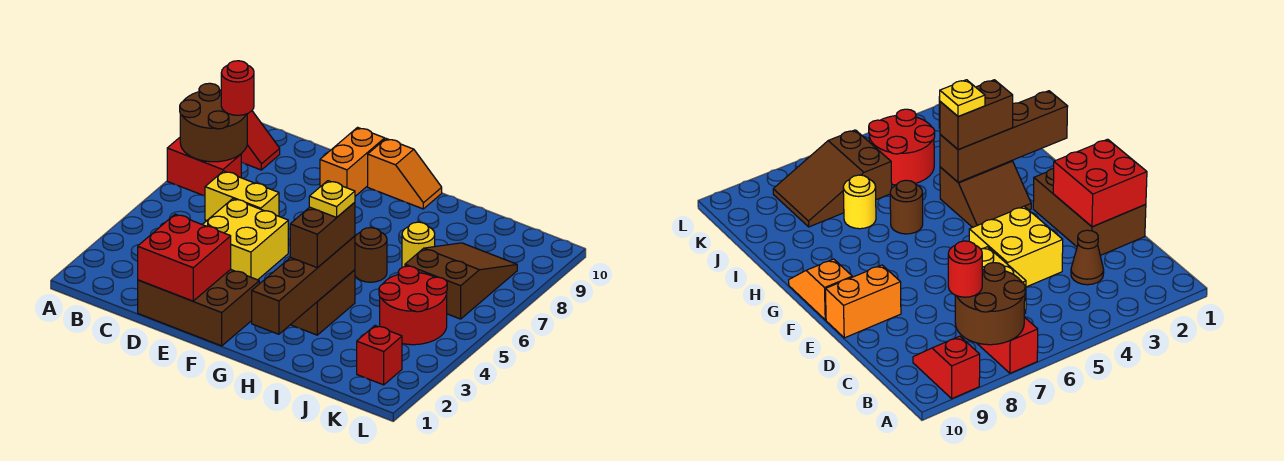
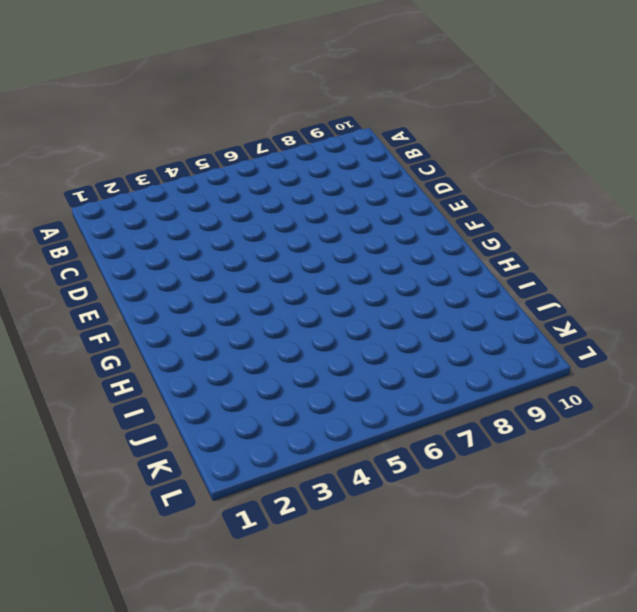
none -> red 1x2 brick [167,138,241,196]
none -> red 1x2 slope [241,111,280,170]
none -> brown 1x1 cone [1071,230,1104,285]

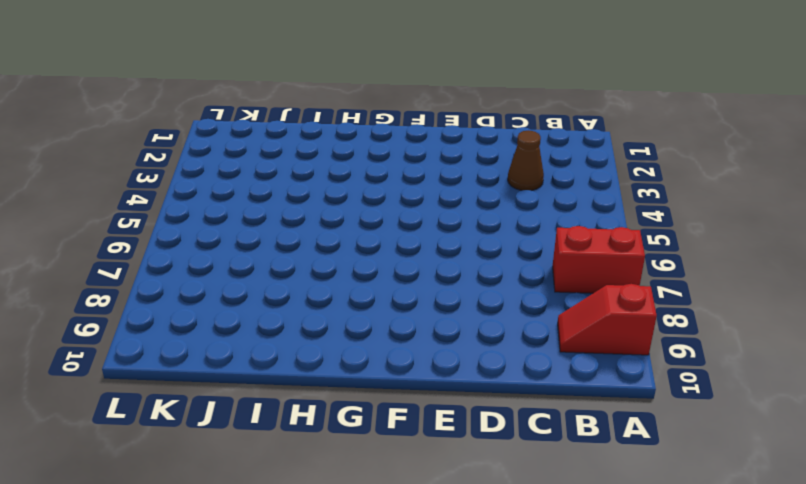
none -> yellow 1x2 brick [205,171,279,221]
none -> brown 2x3 brick [138,269,259,346]
none -> yellow 2x2 brick [202,199,288,280]

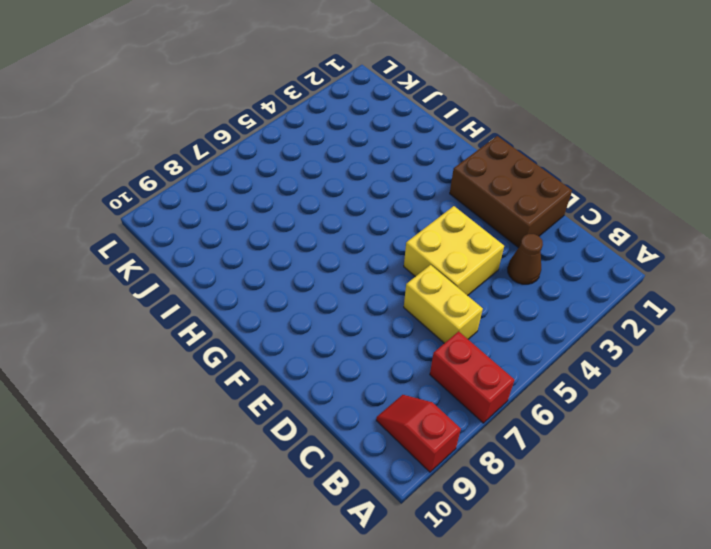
none -> orange 1x2 brick [320,127,385,196]
none -> orange 1x2 slope [368,139,442,209]
none -> brown 2x2 slope [291,270,355,335]

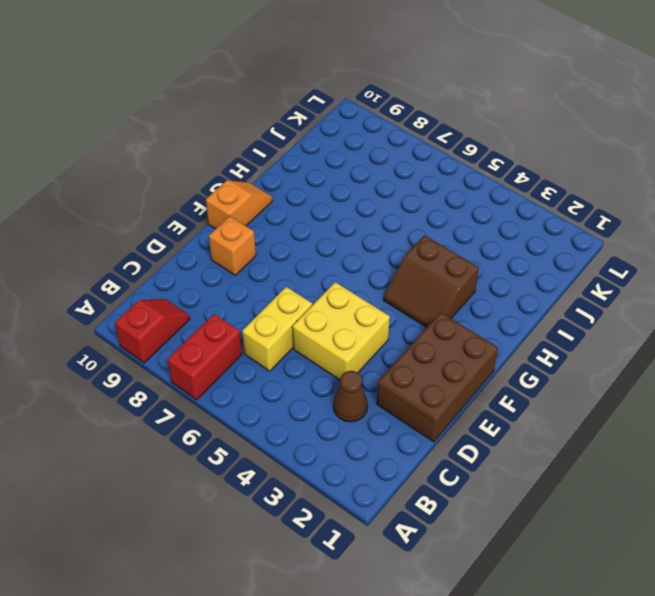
orange 1x1 brick [209,216,256,275] -> orange 1x2 brick [320,127,385,196]
none -> brown 1x1 round brick [355,228,387,282]
none -> yellow 1x1 round brick [402,222,435,268]
none -> red 2x2 round brick [379,266,447,345]

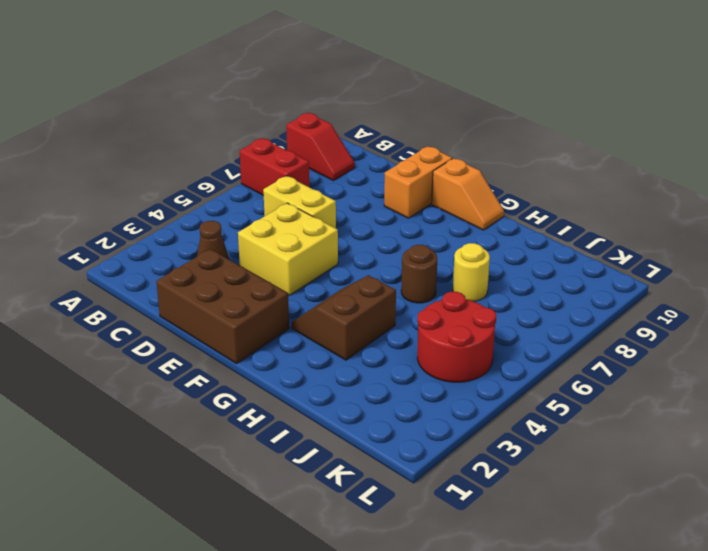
none -> brown 2x3 slope [405,243,517,319]
none -> red 1x1 brick [357,326,402,385]
none -> brown 2x2 round brick [180,83,247,162]

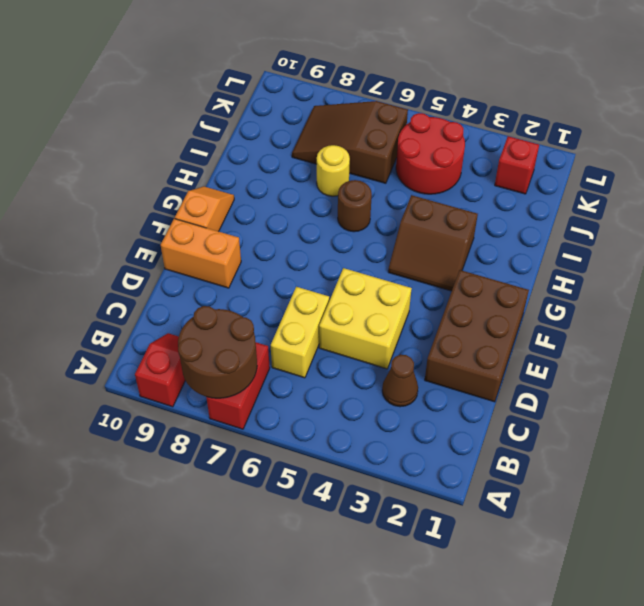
none -> red 2x2 brick [138,214,231,301]
none -> brown 1x4 brick [252,236,355,334]
none -> red 1x1 round brick [221,61,254,115]

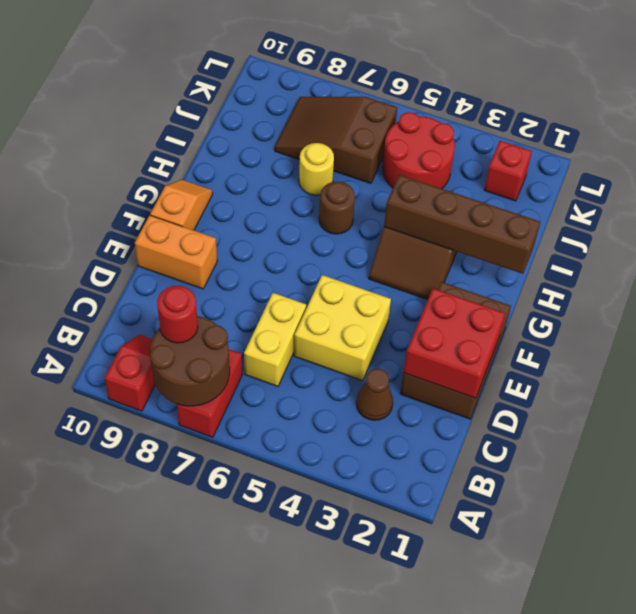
none -> brown 1x2 brick [290,202,355,268]
none -> yellow 1x1 plate [309,181,355,217]

